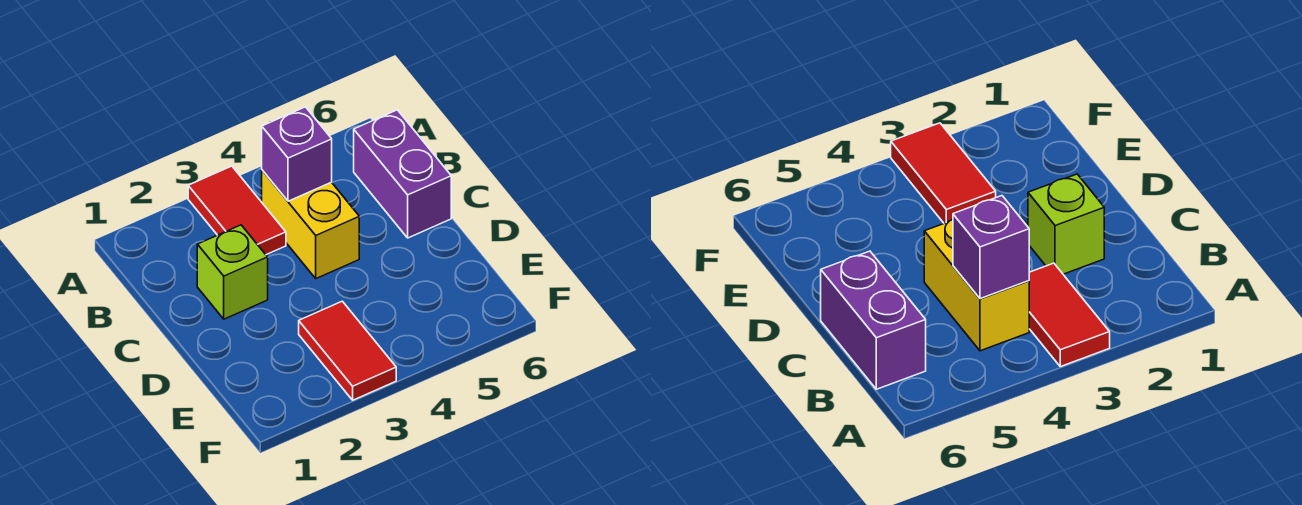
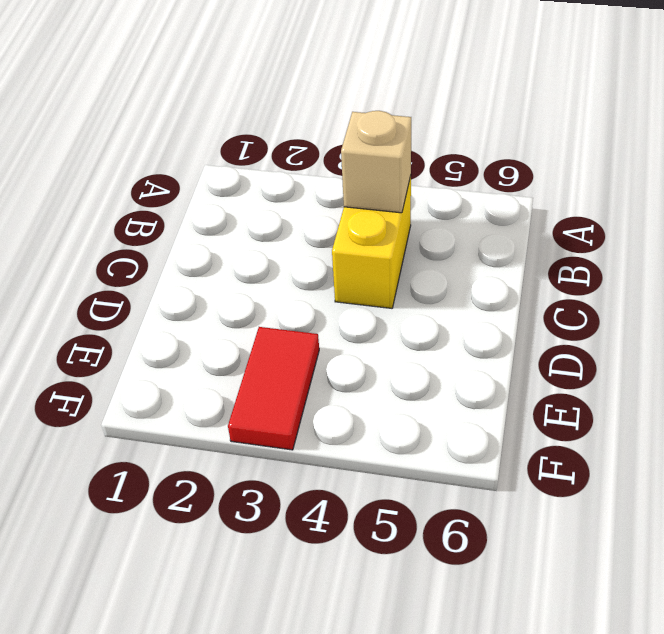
tan 1x1 brick [341,111,411,213] -> purple 1x1 brick [262,107,332,201]
none -> red 1x2 tile [188,166,286,255]
none -> purple 1x2 brick [354,110,451,238]

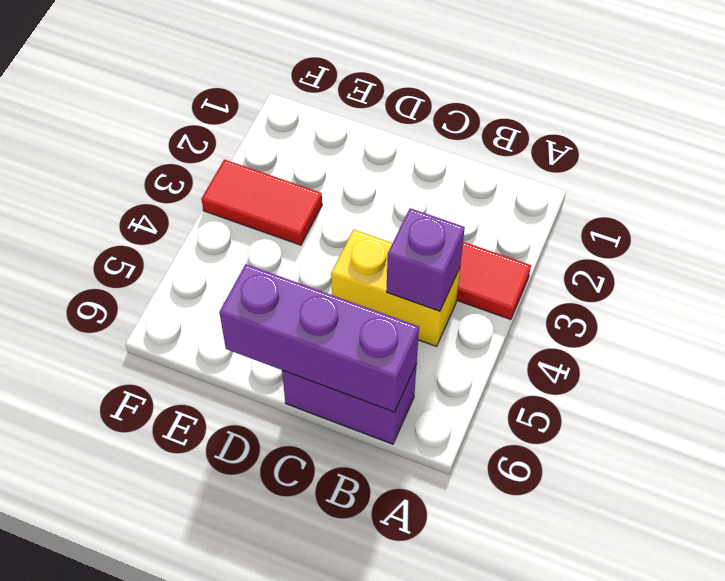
purple 1x3 brick [219,264,419,412] -> none
none -> lime 1x1 brick [197,225,268,319]

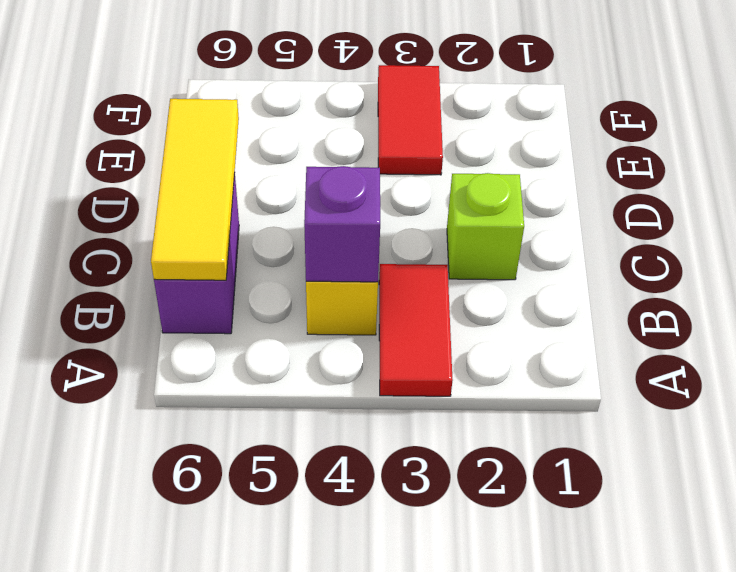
yellow 1x3 tile [151,99,239,280] -> none

